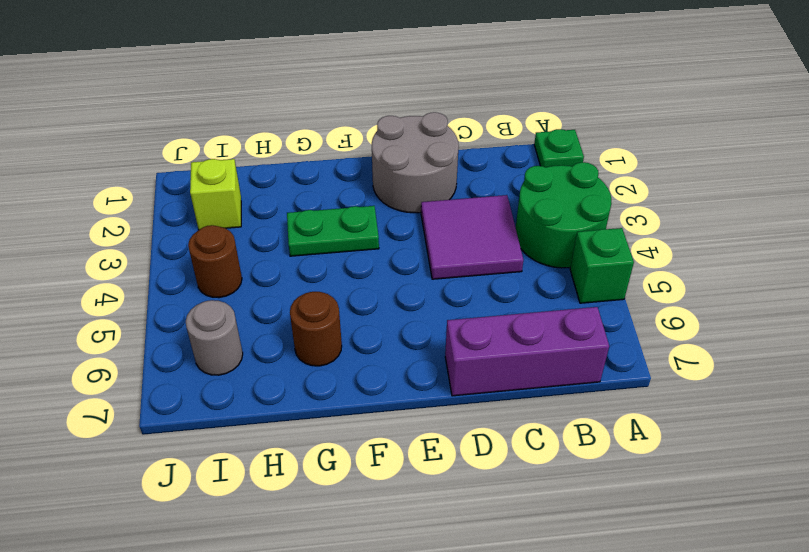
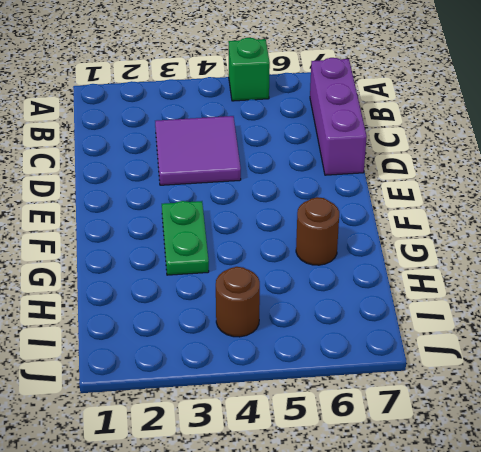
none -> green 1x1 plate [534,129,584,167]
none -> green 2x2 round brick [516,162,612,268]

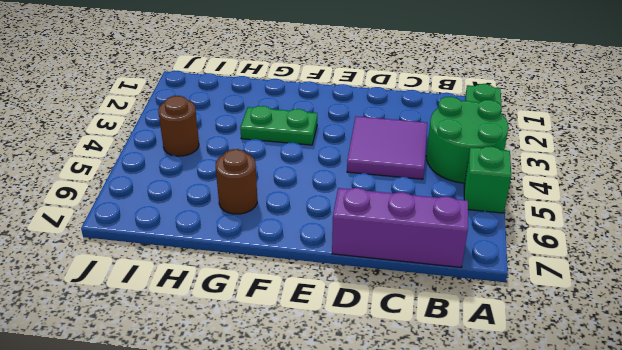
none -> grey 2x2 round brick [372,112,459,213]
none -> lime 1x1 brick [190,159,241,230]

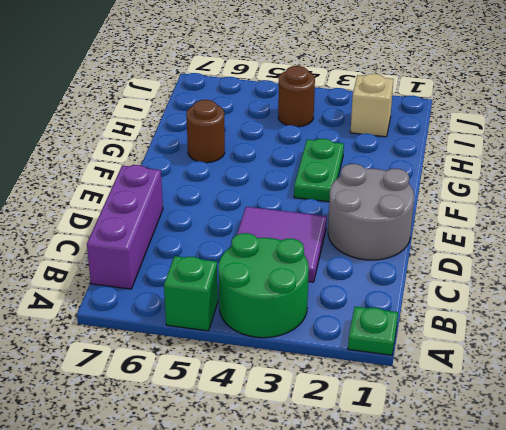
tan 1x1 brick [350,74,394,137] -> lime 1x1 brick [190,159,241,230]
none -> grey 1x1 round brick [186,300,243,375]

